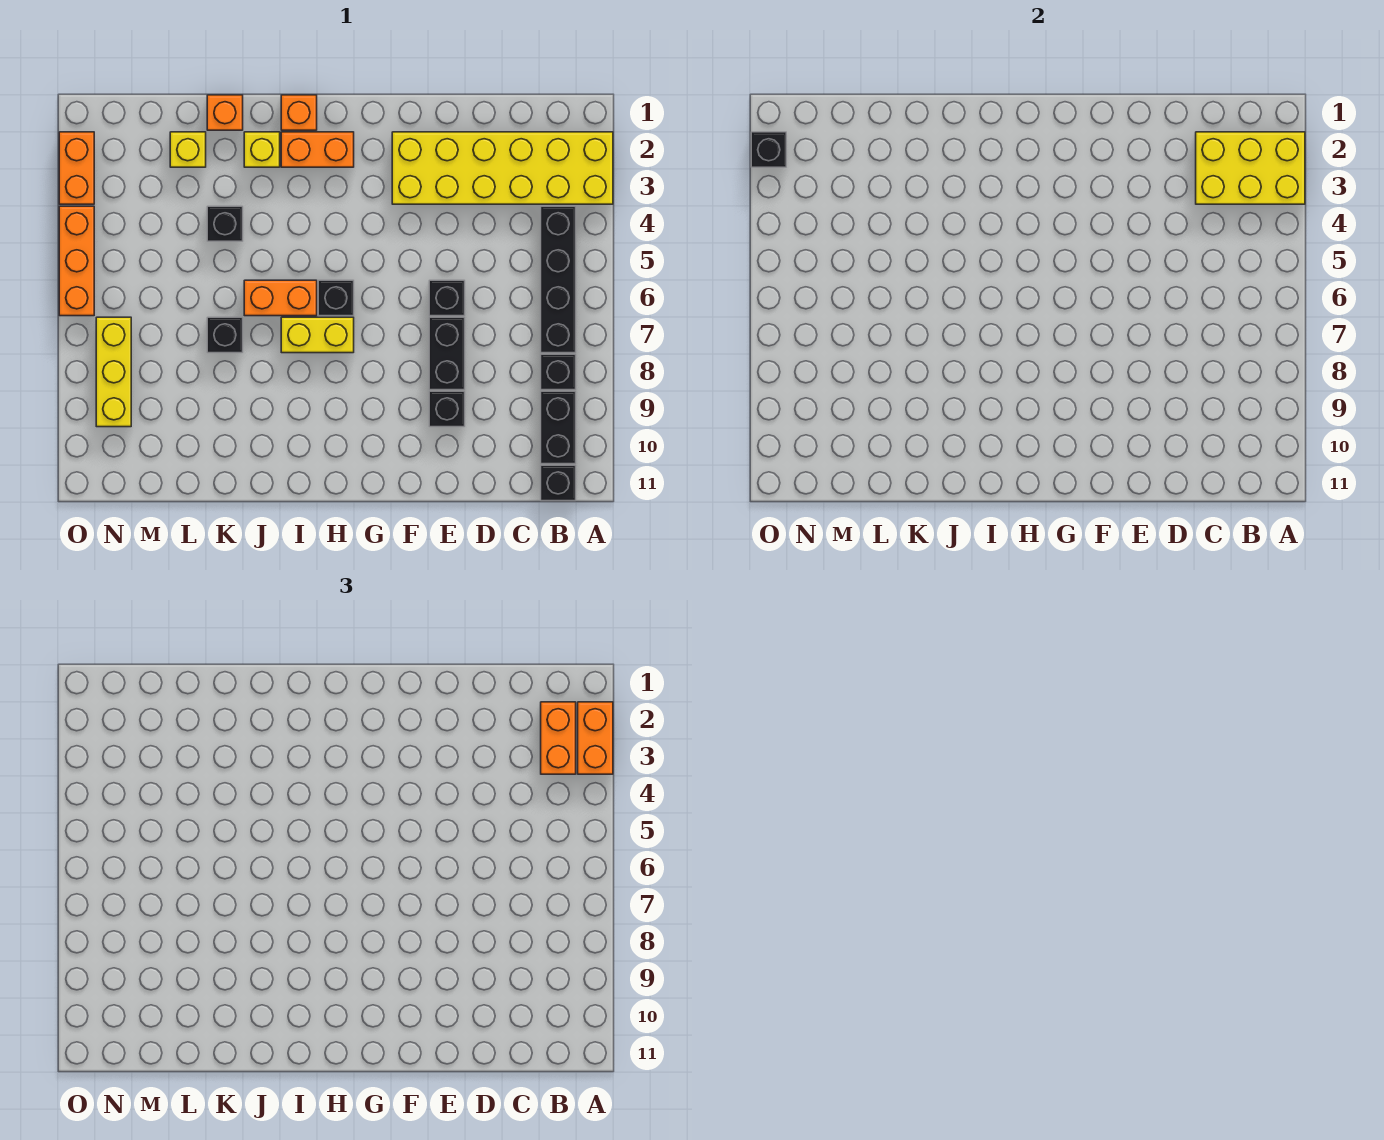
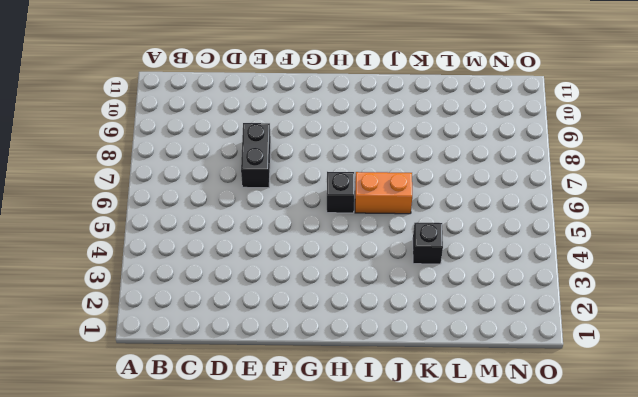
none -> yellow 2x6 brick [392,132,613,204]
none -> black 1x4 brick [541,206,576,353]
none -> black 1x1 brick [541,354,576,390]

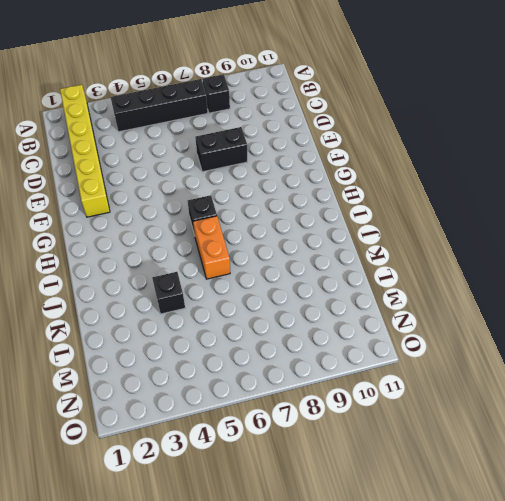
yellow 1x6 brick [60,85,110,217] -> yellow 2x6 brick [392,132,613,204]
none -> black 1x2 brick [541,391,576,464]
none -> black 1x1 brick [541,465,576,501]
none -> black 1x1 brick [429,280,465,316]

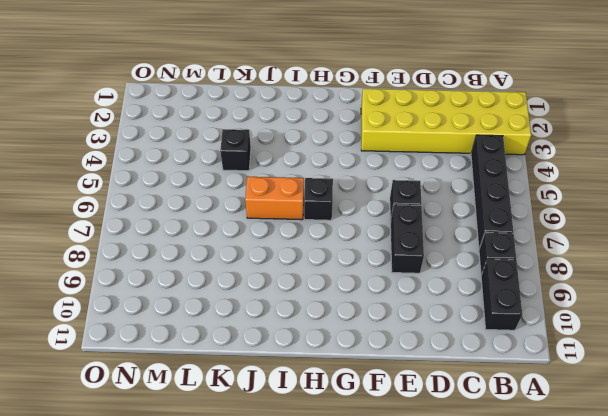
none -> black 1x1 brick [541,465,576,501]
none -> black 1x1 brick [429,391,465,427]
none -> orange 1x2 brick [281,132,354,167]

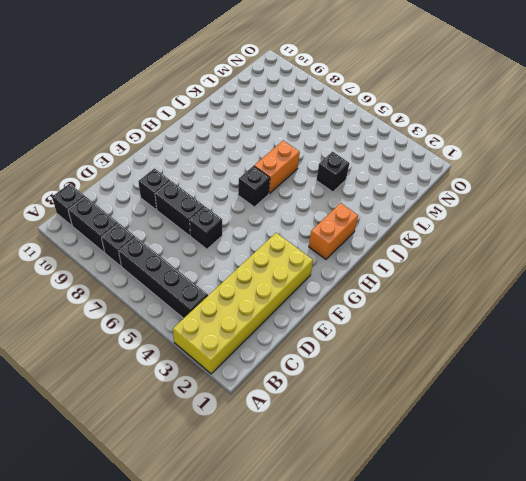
none -> yellow 1x2 brick [281,317,354,353]
none -> orange 1x1 brick [281,95,317,130]
none -> yellow 1x1 brick [244,132,280,167]

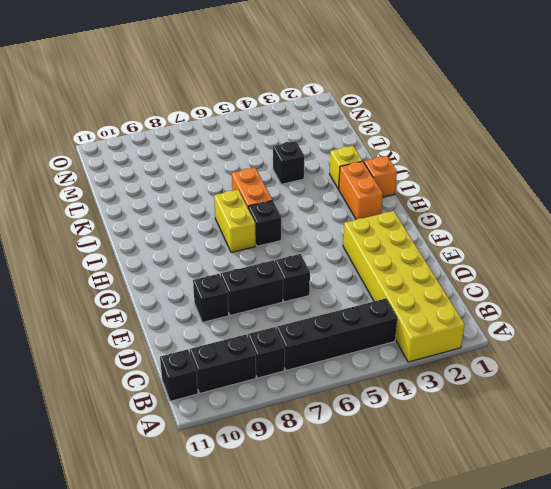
none -> orange 1x1 brick [207,95,243,130]
none -> black 1x1 brick [207,317,243,353]
none -> yellow 1x1 brick [170,132,206,167]

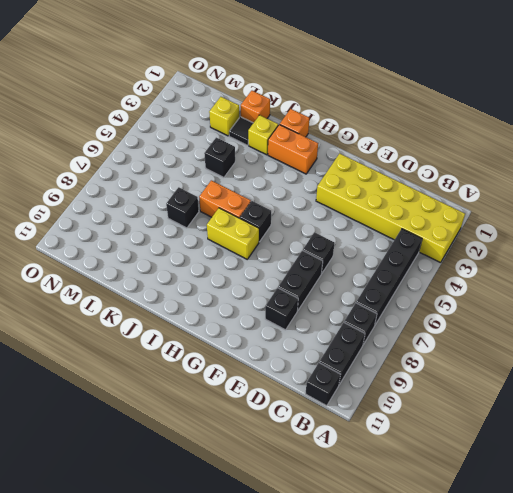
black 1x1 tile [229,117,253,145] -> none
none -> yellow 1x3 brick [96,317,131,427]
none -> orange 1x2 brick [59,132,94,204]
none -> orange 1x3 brick [59,206,94,316]

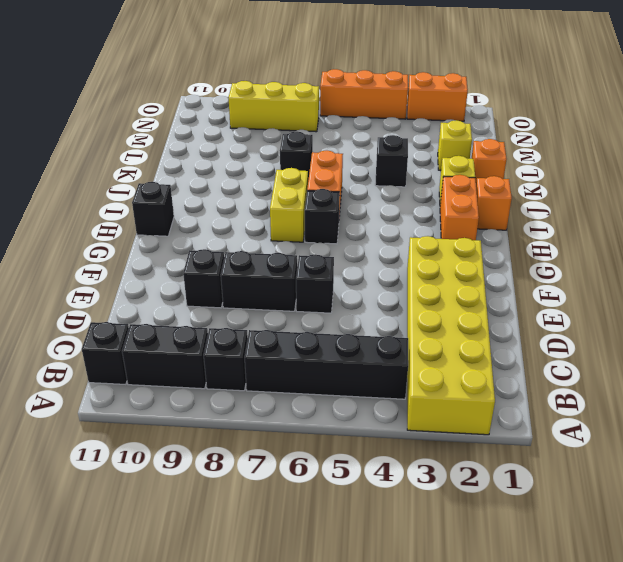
black 1x1 brick [132,182,174,236] -> black 1x1 brick moved to [751,132,786,167]
none -> yellow 2x3 brick [1196,132,1305,204]
none -> orange 1x2 brick [578,702,613,774]
none -> orange 1x2 brick [541,702,576,774]

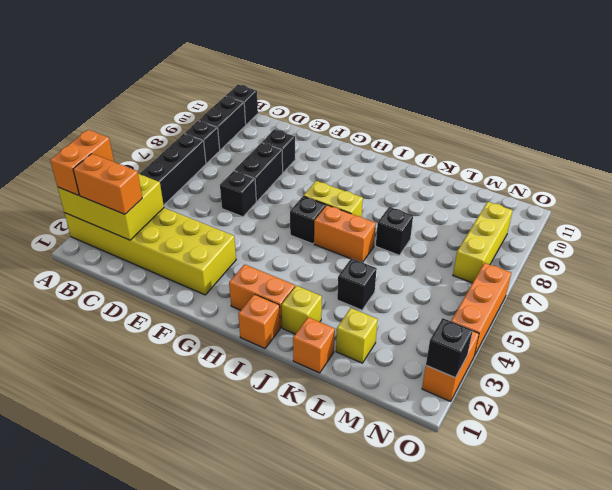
orange 1x2 brick [73,154,142,214] -> orange 1x2 brick turned to [541,702,576,774]

